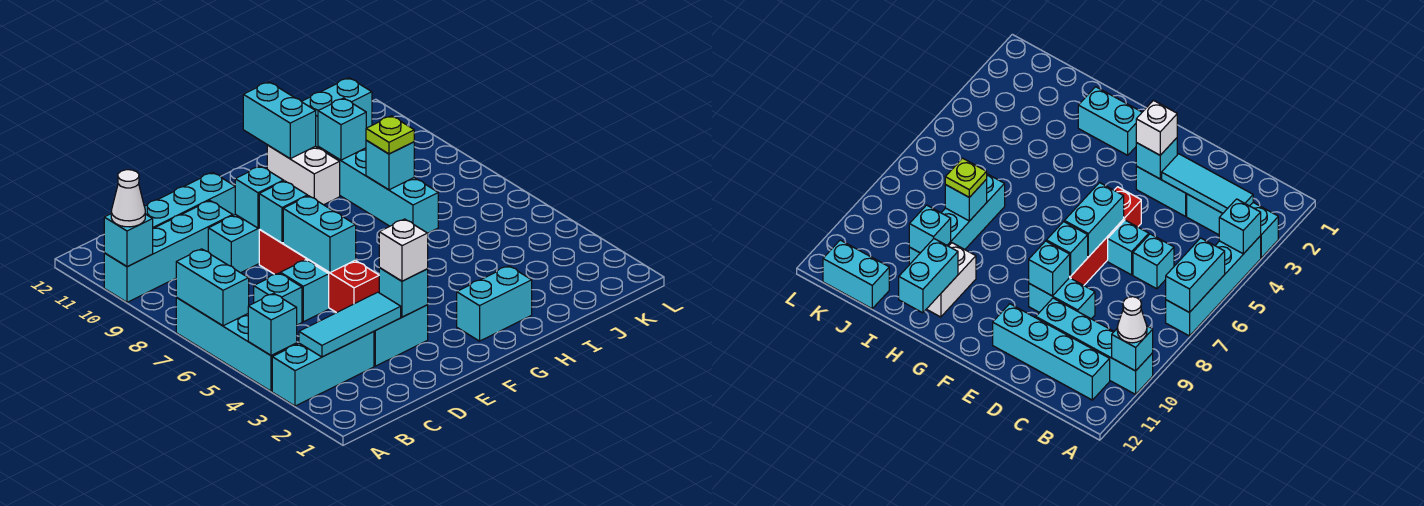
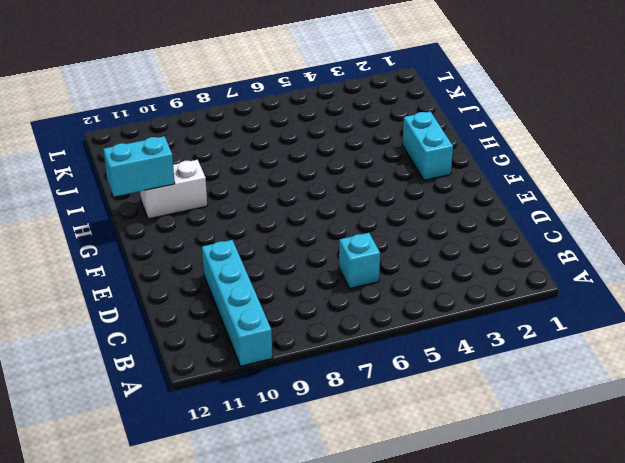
none -> cyan 1x3 brick [272,332,374,406]
none -> cyan 1x4 brick [176,298,297,391]
none -> cyan 1x4 brick [144,172,235,228]

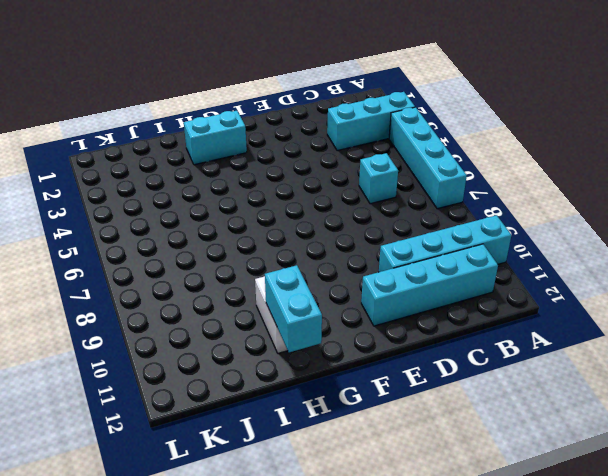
none -> cyan 1x2 brick [374,305,428,366]
none -> cyan 1x1 brick [280,260,329,322]
none -> cyan 1x2 brick [208,214,260,273]

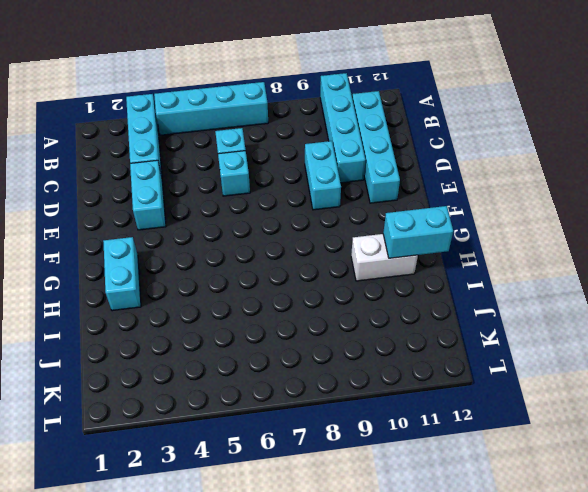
none -> red 1x4 brick [259,230,379,313]
none -> cyan 1x4 brick [318,147,438,233]
none -> cyan 1x2 brick [301,78,372,148]

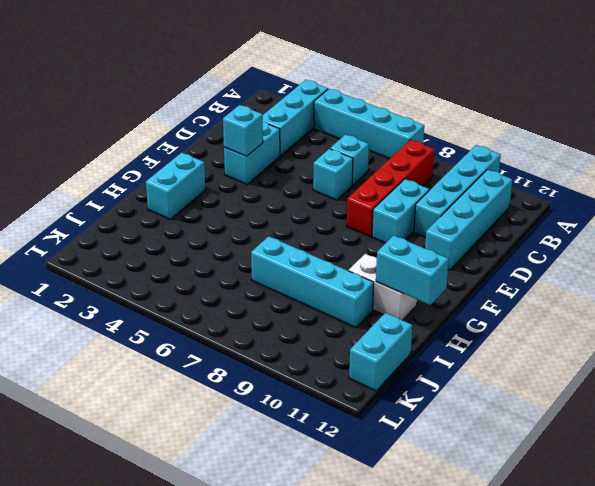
red 1x4 brick [347,140,434,237] -> red 1x4 brick turned to [259,230,379,313]
none -> cyan 1x1 brick [248,293,297,356]
none -> cyan 1x2 brick [176,249,249,326]
none -> cyan 1x1 brick [104,214,153,267]

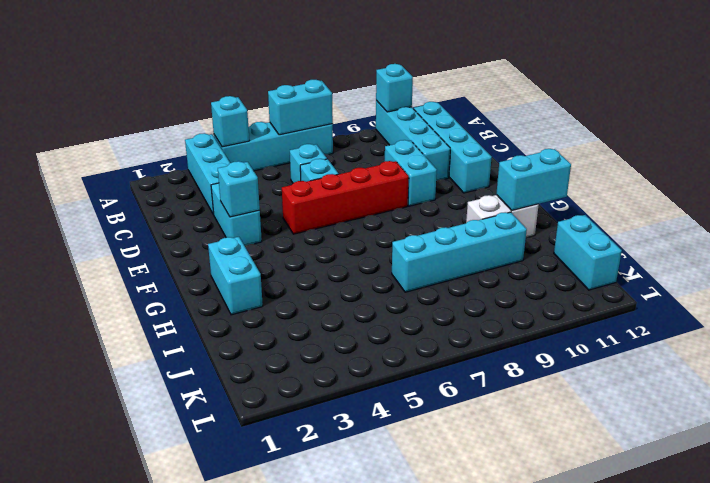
none -> cyan 1x3 tile [299,292,401,357]
none -> cyan 1x2 brick [283,196,356,273]
none -> cyan 1x1 brick [259,181,308,243]

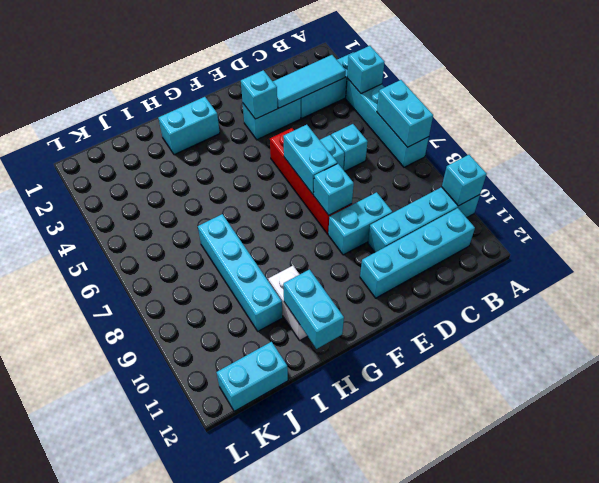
none -> cyan 1x1 brick [235,166,284,228]
none -> cyan 1x1 brick [366,140,414,190]
none -> cyan 1x1 brick [318,98,366,160]

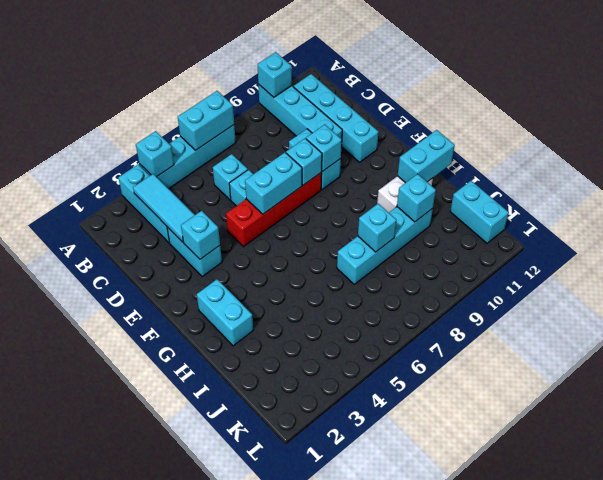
none -> white 1x1 cone [111,170,145,227]
none -> white 1x1 brick [379,219,428,281]
none -> lime 1x1 plate [366,116,414,154]

